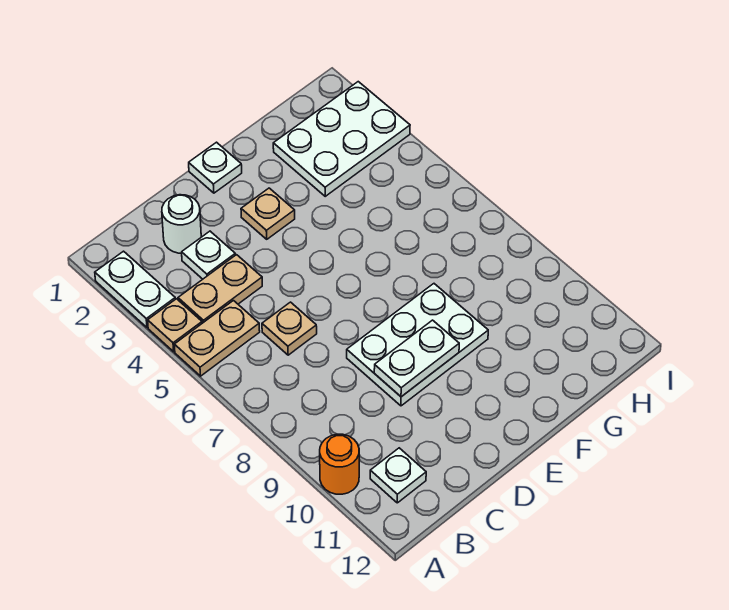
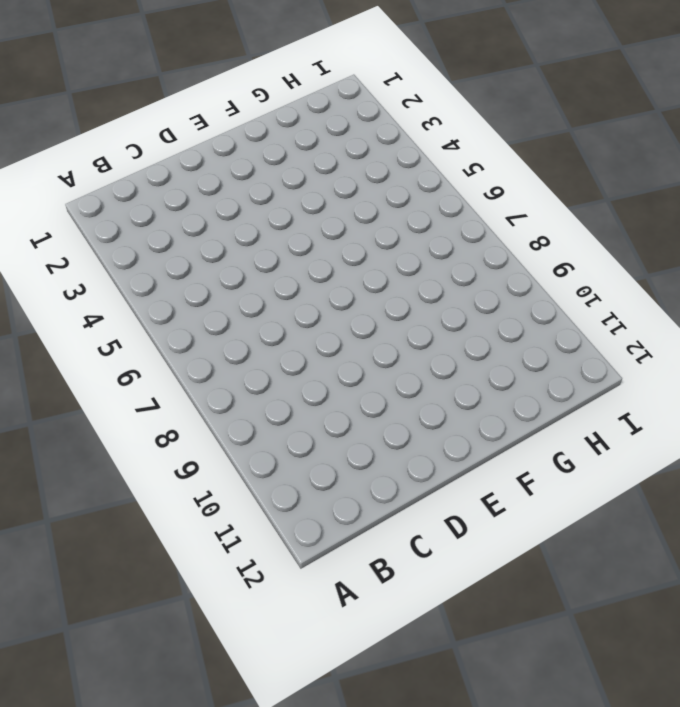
none -> white 1x2 plate [95,251,175,327]
none -> tan 1x1 plate [148,299,202,352]
none -> tan 1x2 plate [174,301,260,376]

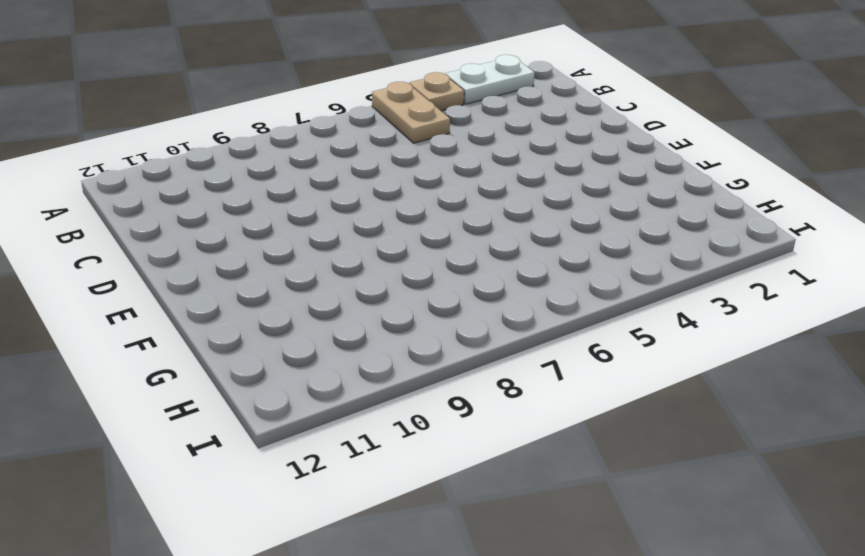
none -> orange 1x1 round brick [320,434,359,494]
none -> tan 1x2 plate [178,255,262,323]
none -> white 1x1 plate [370,448,426,503]

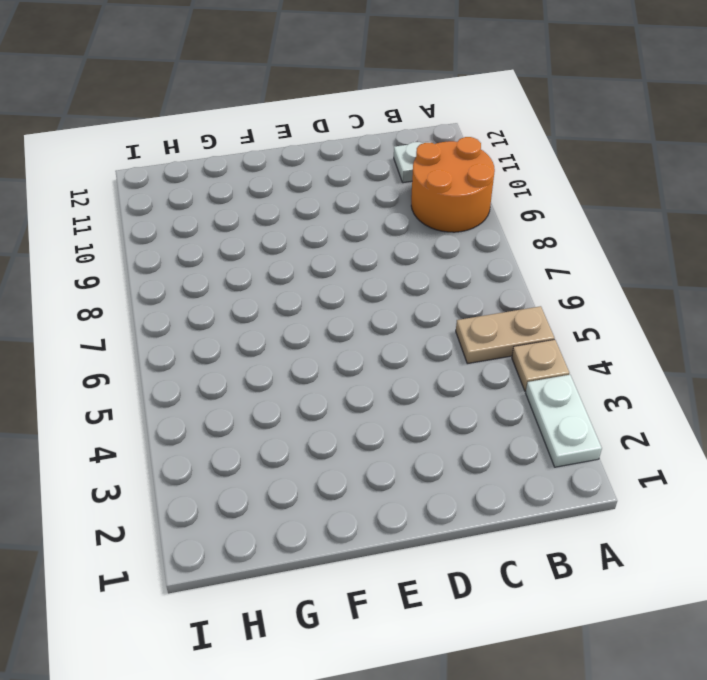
orange 2x2 round brick [411,137,495,232] -> orange 1x1 round brick [320,434,359,494]
none -> tan 1x2 plate [178,255,262,323]
none -> white 1x1 round brick [162,195,201,253]
none -> white 1x1 plate [182,231,235,279]

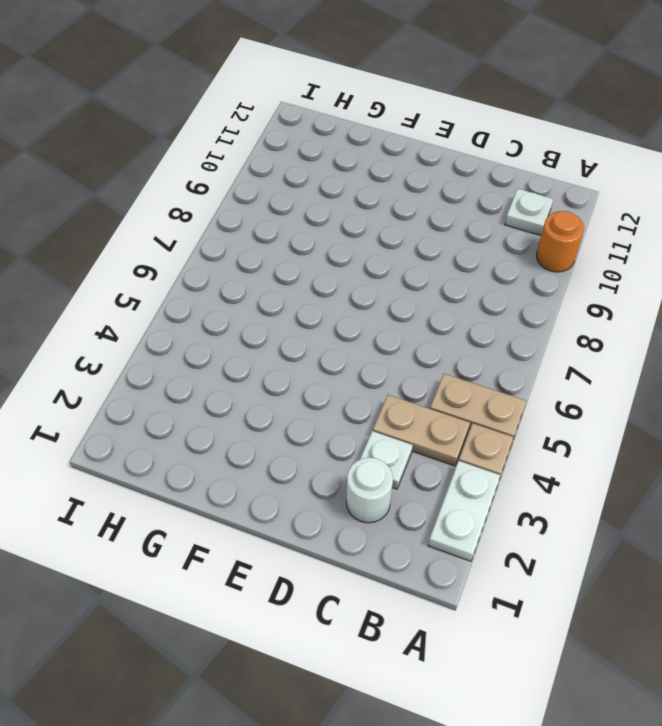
none -> tan 1x1 plate [262,302,317,355]
none -> white 2x3 plate [347,284,488,406]
none -> white 1x1 plate [189,142,242,193]

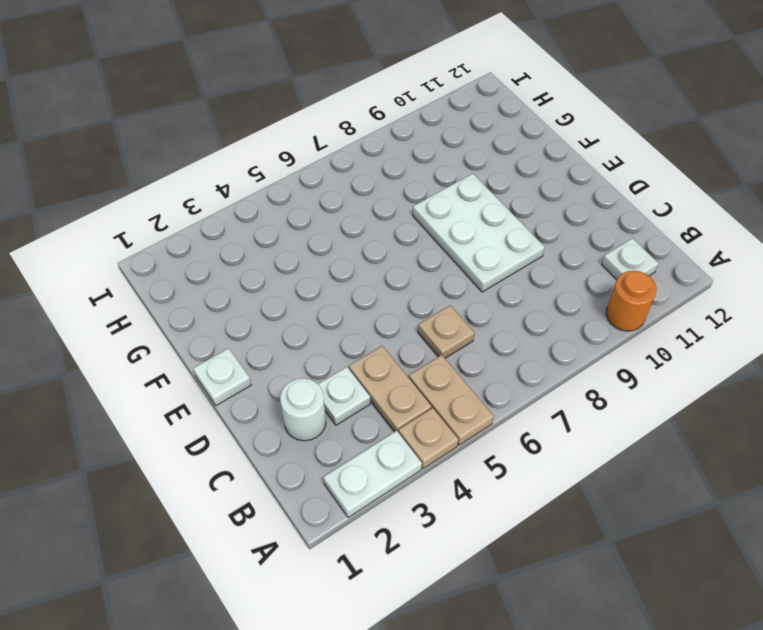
none -> tan 1x1 plate [241,188,295,239]
none -> white 2x3 plate [273,82,410,196]
none -> white 1x2 plate [374,320,459,397]

